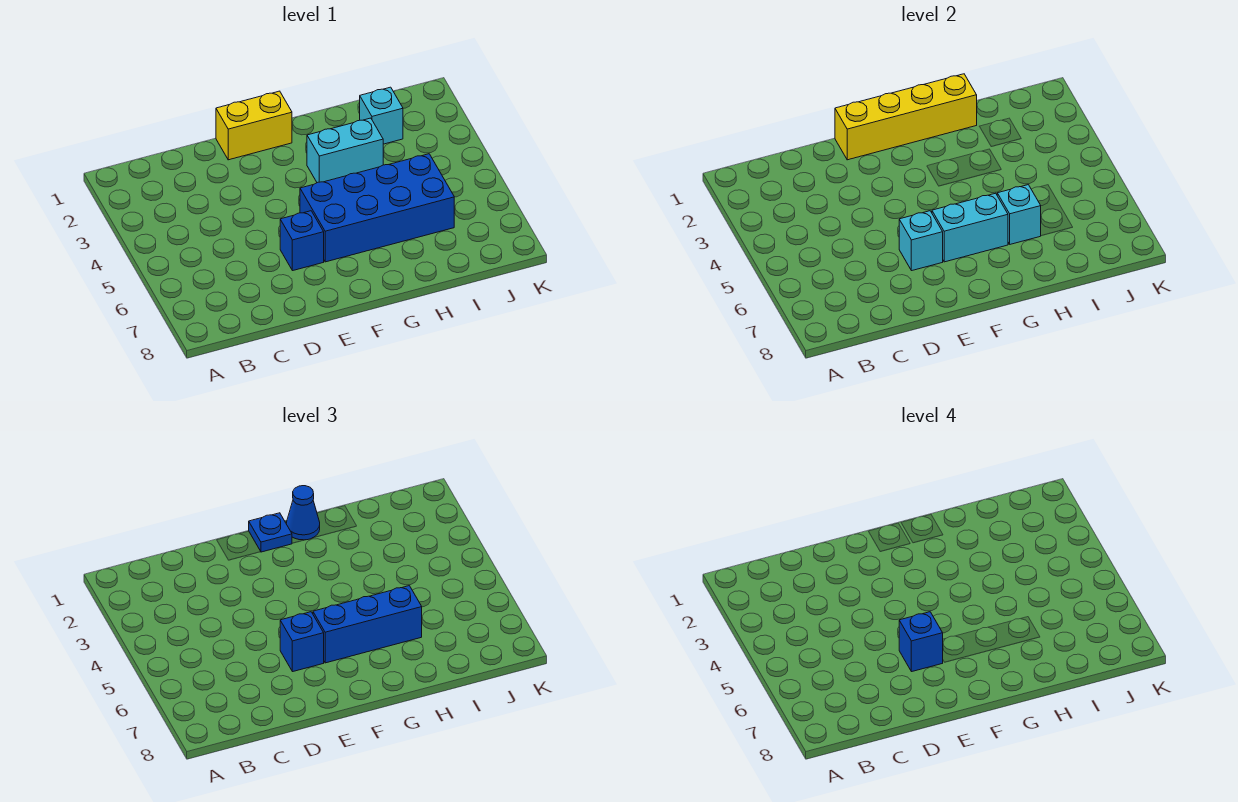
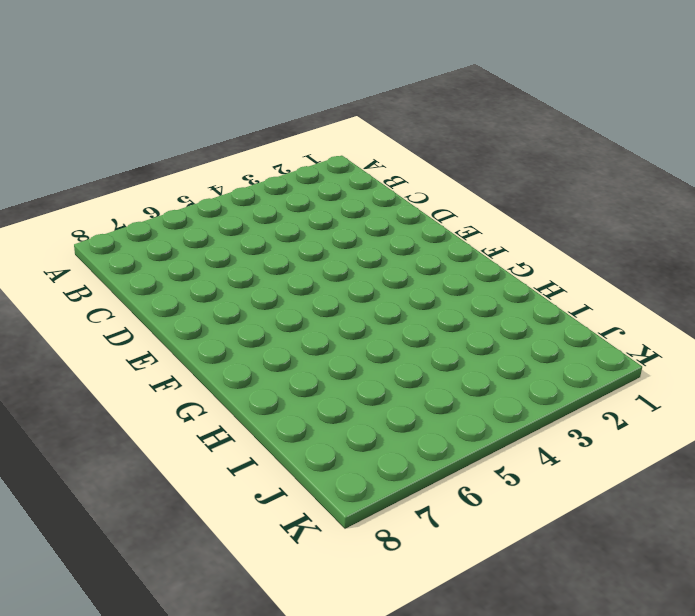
none -> yellow 1x2 brick [216,91,292,160]
none -> blue 1x1 brick [280,211,324,271]
none -> blue 2x4 brick [300,154,454,262]

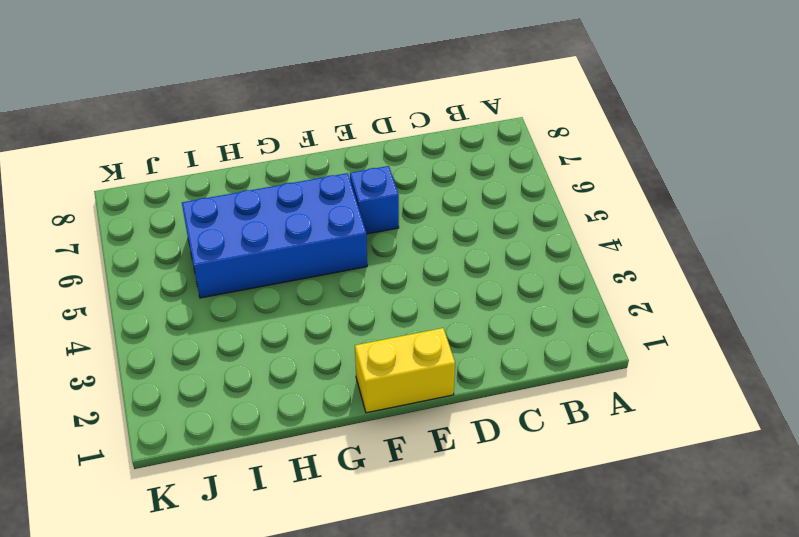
none -> cyan 1x2 brick [307,118,383,183]
none -> cyan 1x1 brick [360,87,403,144]
none -> yellow 1x4 brick [835,74,977,160]

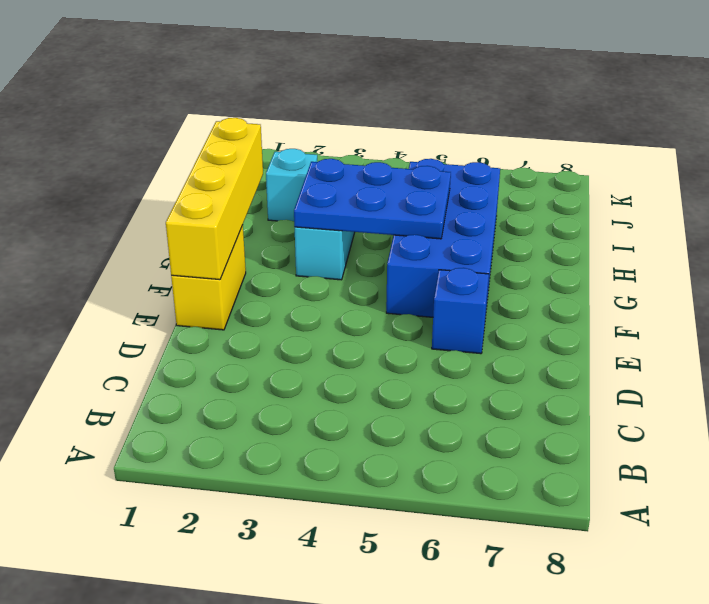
blue 2x3 plate [294,159,451,239] -> none
none -> cyan 1x1 brick [899,211,943,271]
none -> cyan 1x2 brick [932,193,1008,262]
none -> cyan 1x1 brick [997,185,1041,244]

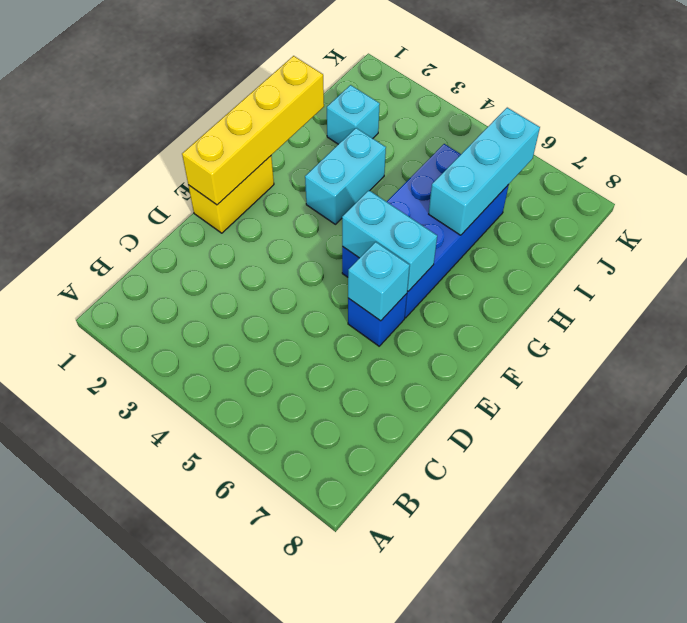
cyan 1x2 brick [342,191,437,291] -> cyan 1x2 brick turned to [932,193,1008,262]
cyan 1x3 brick [429,108,540,235] -> cyan 1x1 brick [997,185,1041,244]
none -> blue 1x1 brick [280,612,324,672]
none -> blue 1x1 plate [249,513,292,552]
none -> blue 1x3 brick [313,586,422,663]

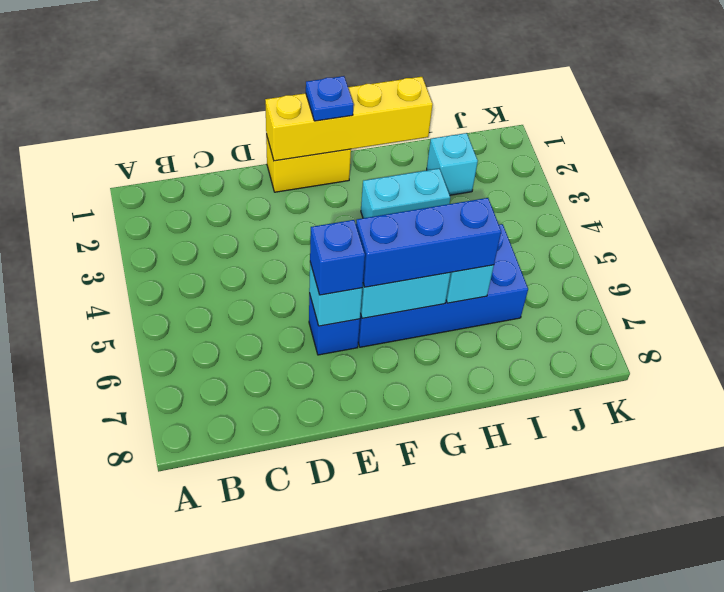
none -> blue 1x1 cone [287,486,320,540]
none -> blue 1x1 brick [899,612,943,672]

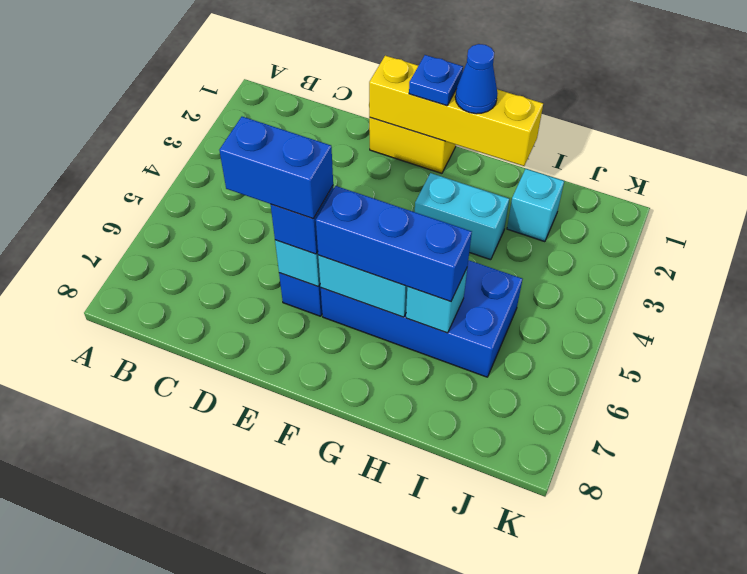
blue 1x2 brick [219,117,333,219] -> blue 1x1 brick [899,612,943,672]

